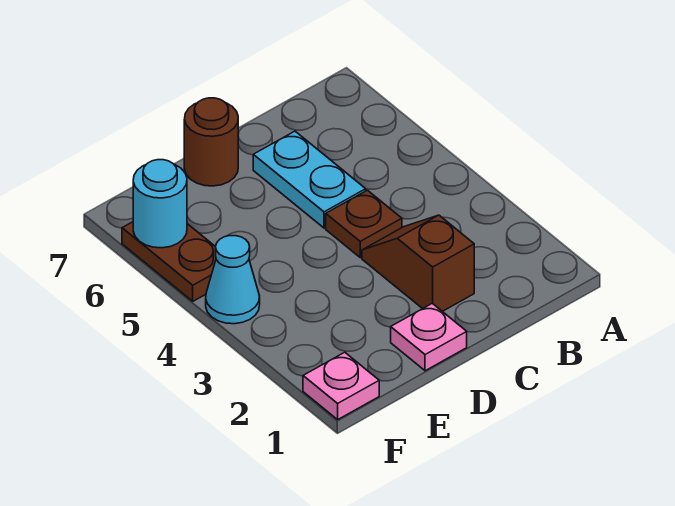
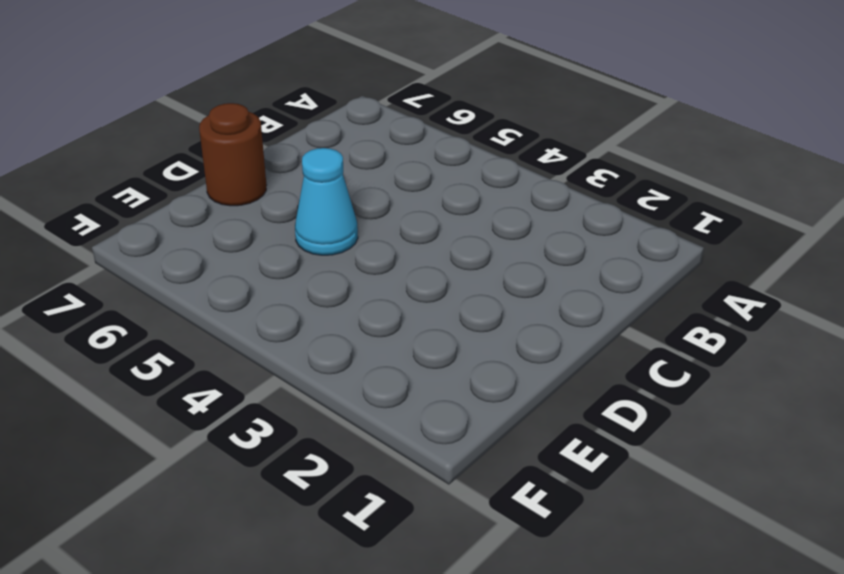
cyan 1x1 cone [295,148,358,255] -> cyan 1x1 cone moved to [206,236,260,324]
none -> brown 1x2 slope [362,215,474,311]
none -> brown 1x1 plate [326,190,402,258]

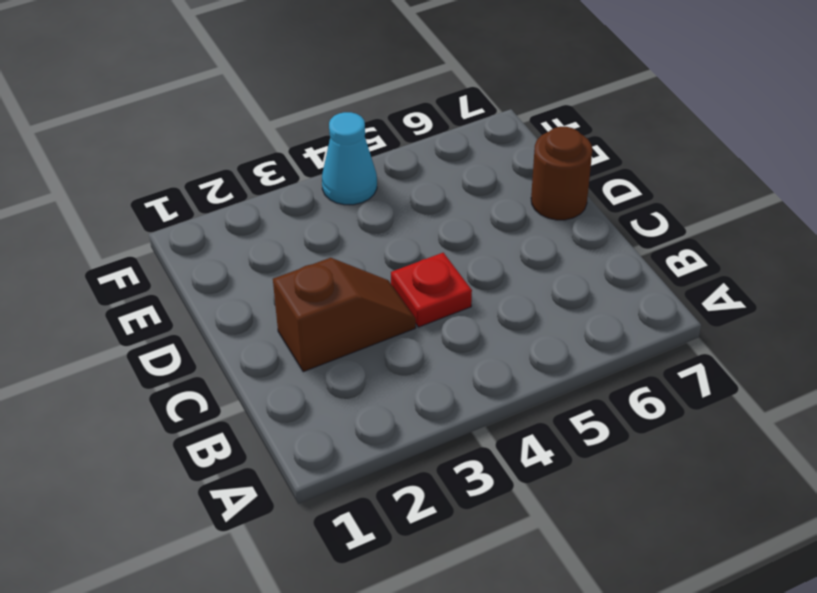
red 1x1 plate [391,253,472,327] -> brown 1x1 plate [326,190,402,258]
none -> cyan 1x2 plate [253,131,366,228]
none -> pink 1x1 plate [391,303,467,371]

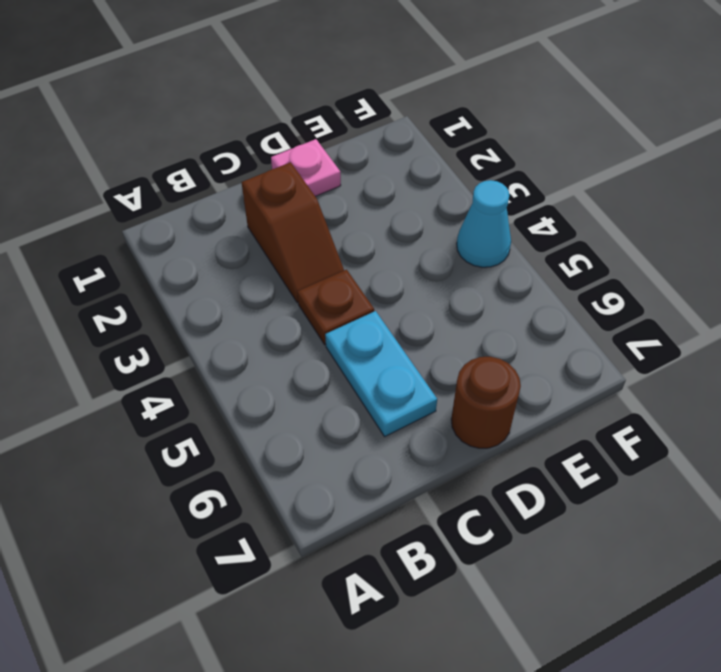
none -> pink 1x1 plate [303,352,379,419]
none -> brown 1x2 plate [122,222,216,301]

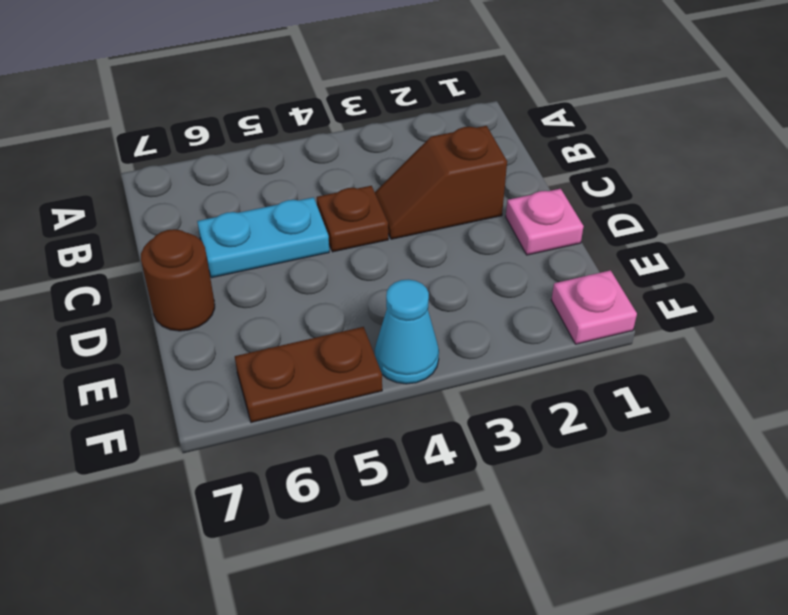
none -> cyan 1x1 round brick [133,160,187,248]

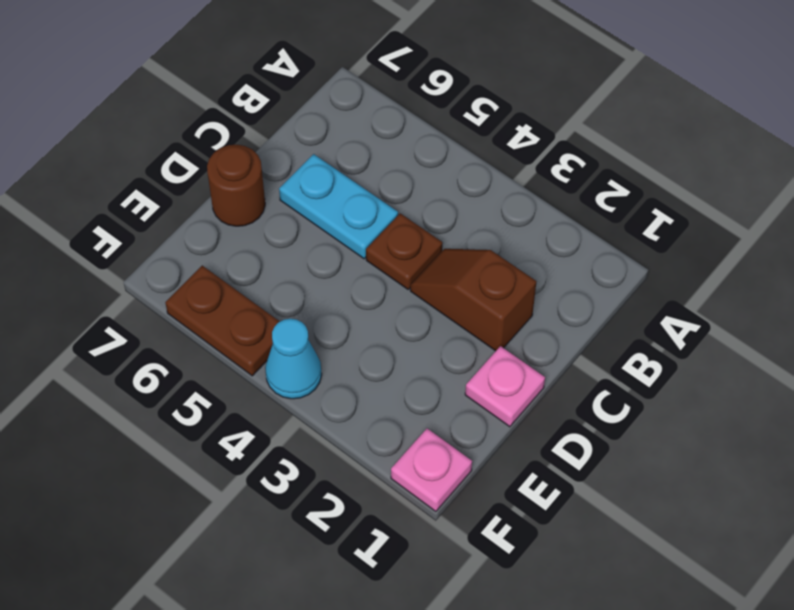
none -> cyan 1x1 round brick [133,160,187,248]

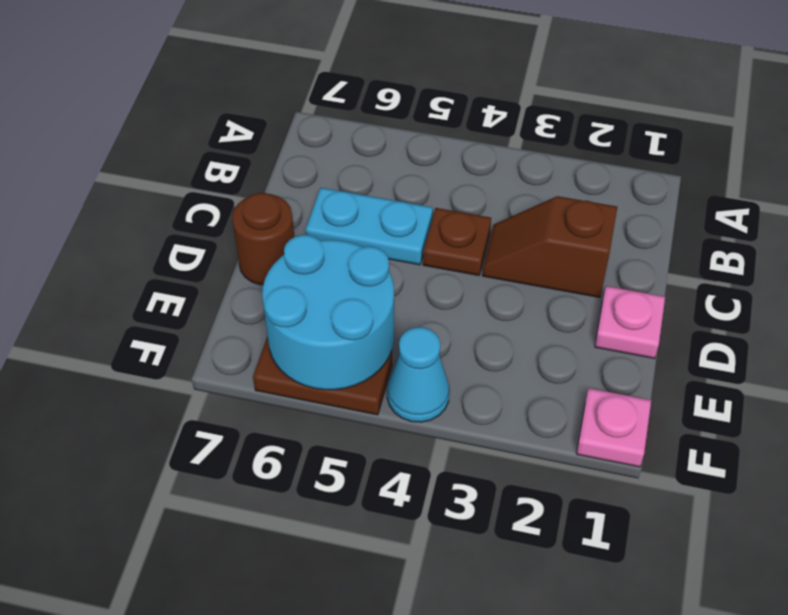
cyan 2x2 round brick [262,235,394,390] -> cyan 1x1 round brick [133,160,187,248]

